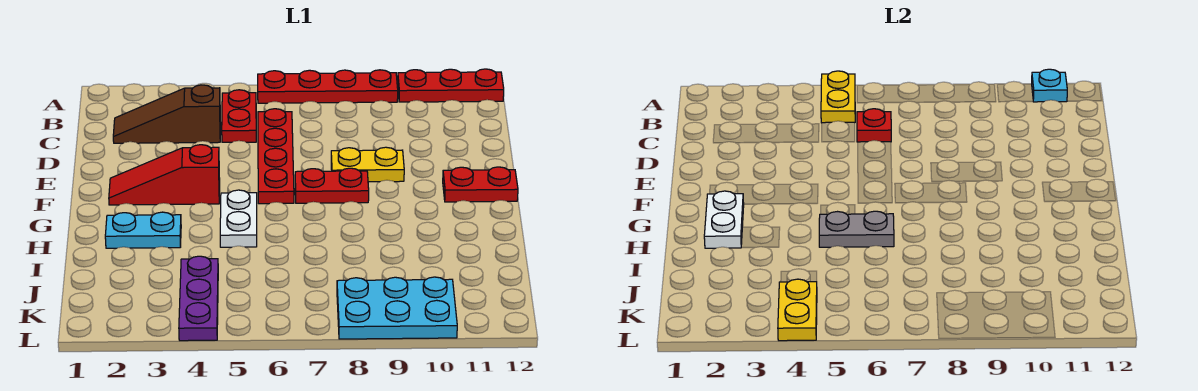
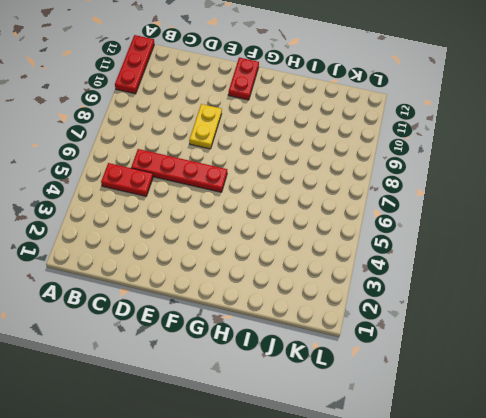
none -> red 1x4 plate [258,70,398,103]
none -> brown 1x3 slope [113,85,221,143]
none -> red 1x3 slope [109,145,220,205]

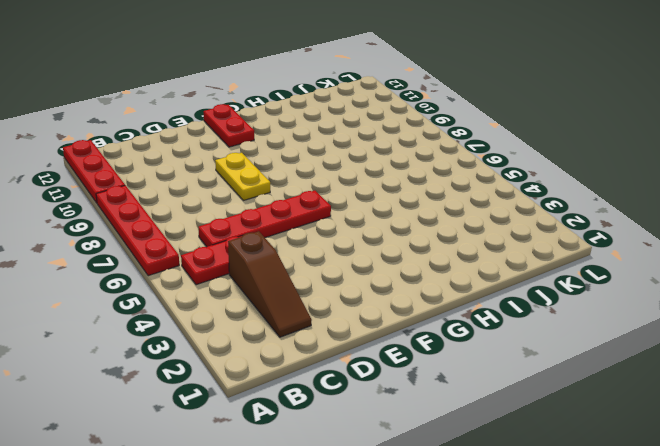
none -> red 1x3 slope [109,145,220,205]
none -> red 1x2 plate [295,168,369,203]
none -> white 1x2 plate [220,190,257,247]

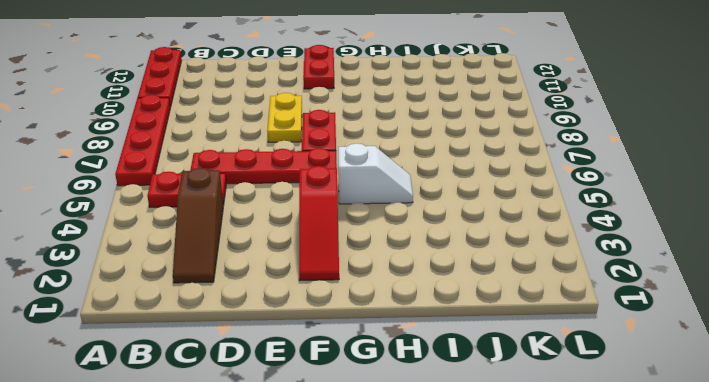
white 1x2 slope [338,143,413,204] -> white 1x2 plate [220,190,257,247]
none -> cyan 1x2 plate [105,212,181,248]
none -> purple 1x3 plate [179,256,218,341]
none -> cyan 2x3 plate [337,277,457,339]

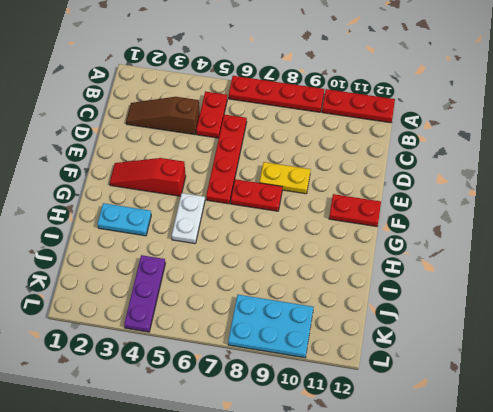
none -> yellow 1x2 plate [821,71,855,123]
none -> cyan 1x1 plate [1032,69,1067,102]
none -> red 1x1 plate [857,109,891,142]

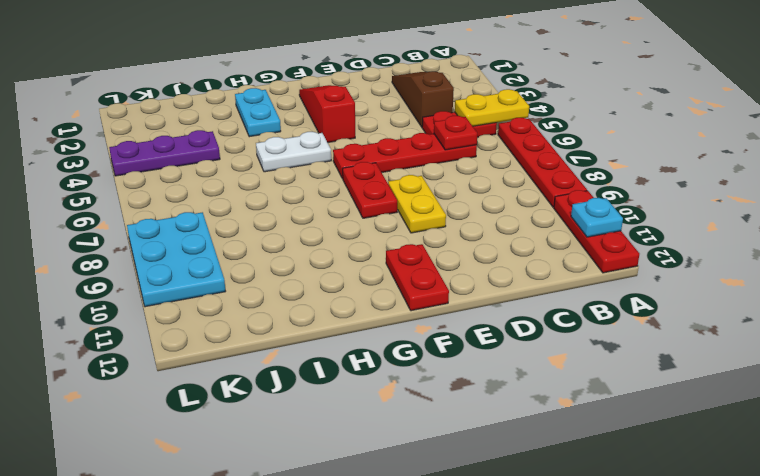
none -> white 1x2 plate [704,191,744,248]
none -> grey 1x2 plate [819,211,894,247]
none -> yellow 1x2 plate [778,279,817,341]

